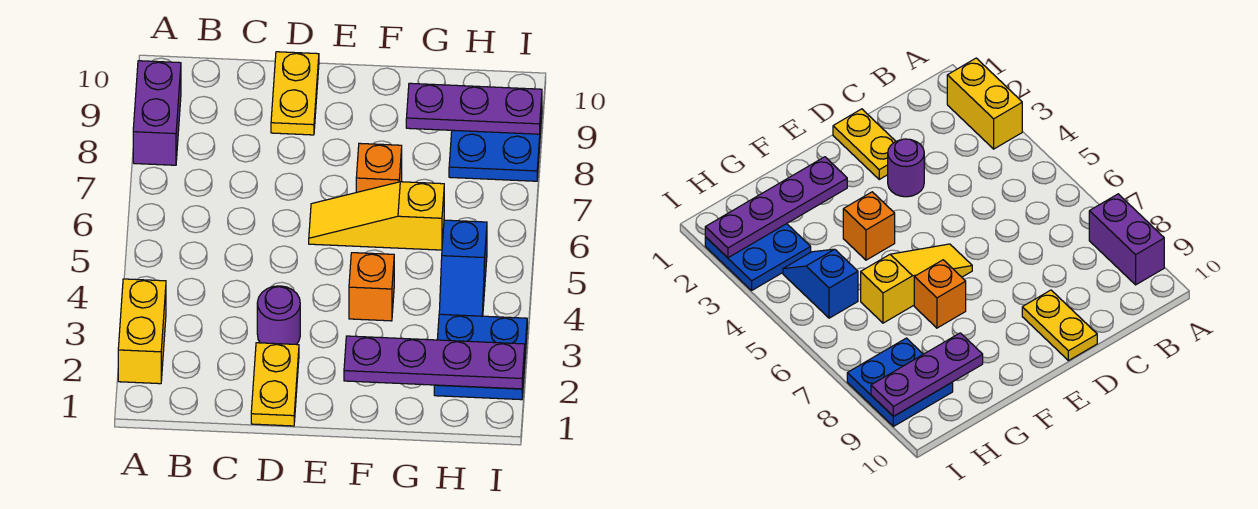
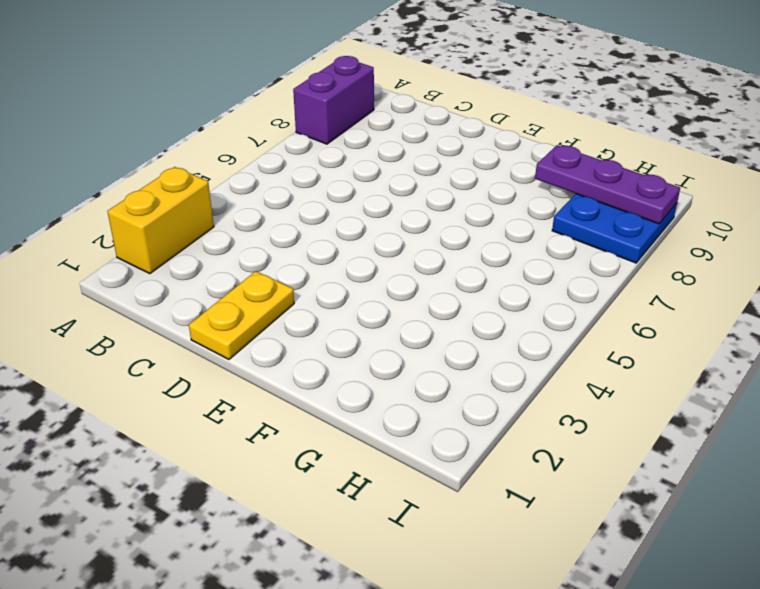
none -> purple 1x1 round brick [257,286,300,345]
none -> yellow 1x2 plate [271,52,319,135]
none -> yellow 1x3 slope [309,182,444,250]

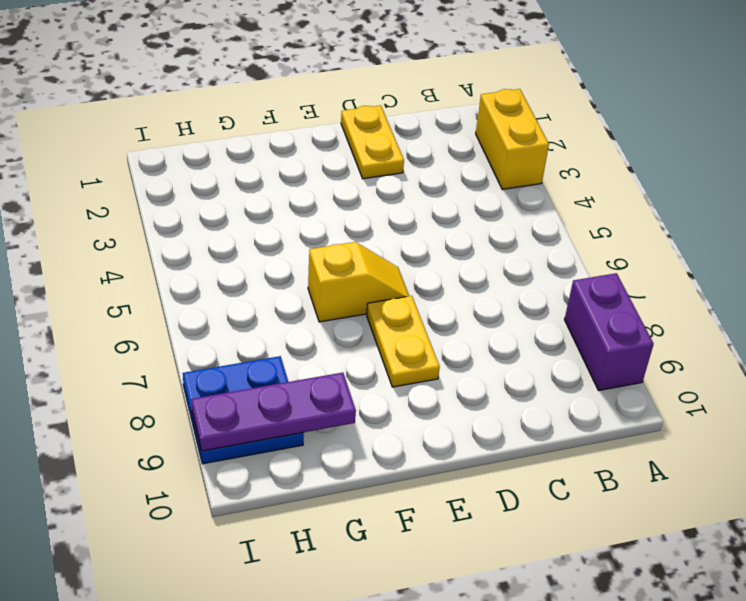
yellow 1x2 slope [308,242,409,322] -> yellow 1x3 slope [309,182,444,250]
yellow 1x2 plate [367,296,440,387] -> yellow 1x2 plate moved to [271,52,319,135]
none -> purple 1x1 round brick [257,286,300,345]
none -> orange 1x1 brick [349,253,394,321]
none -> orange 1x1 brick [356,143,402,192]

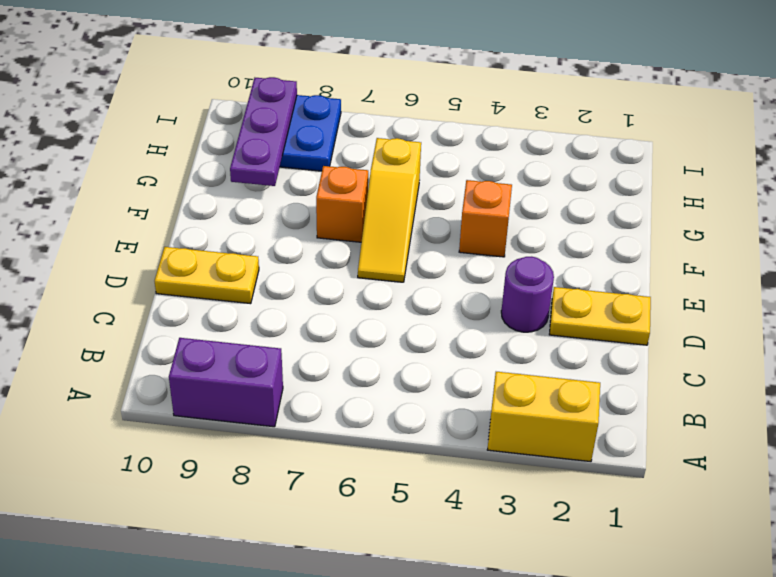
none -> blue 2x2 plate [434,314,527,400]
none -> blue 1x2 slope [439,220,487,316]
none -> purple 1x4 plate [344,336,525,389]

